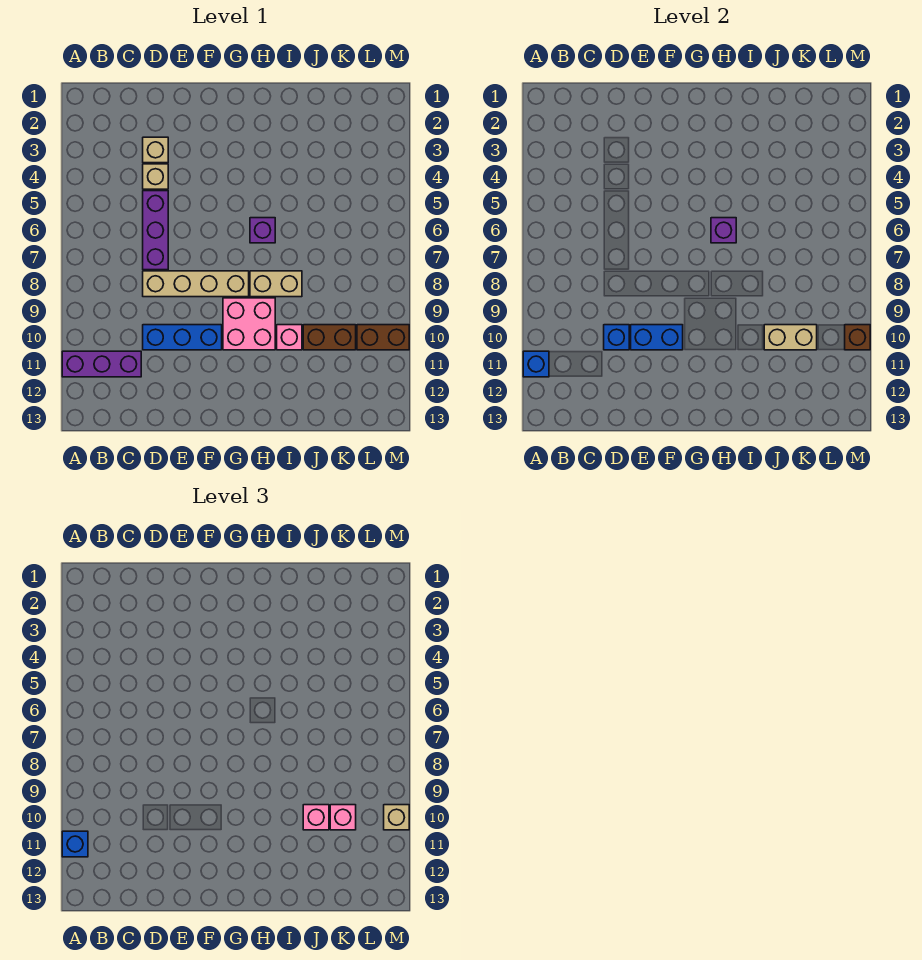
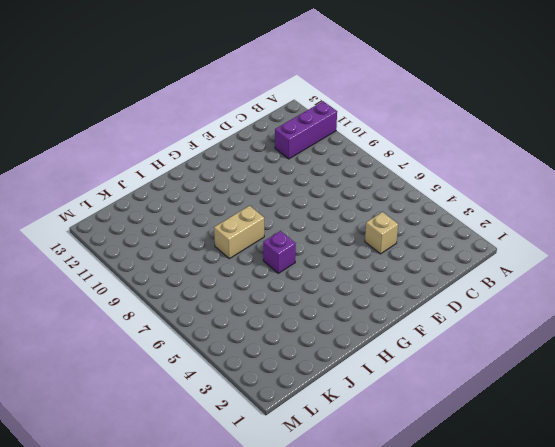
none -> tan 1x1 brick [143,137,168,163]
none -> purple 1x3 brick [143,191,168,270]
none -> tan 1x4 brick [143,271,249,297]

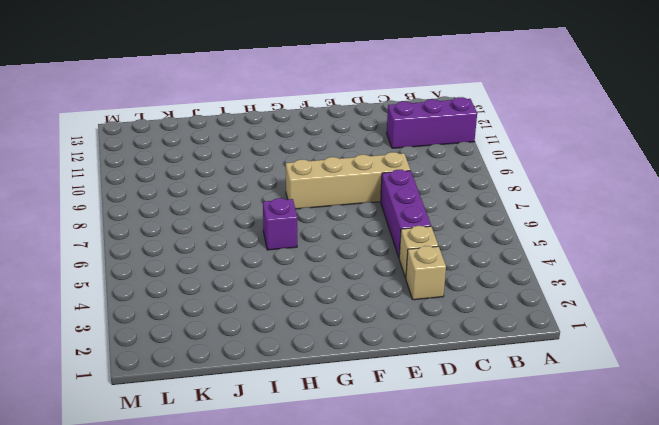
none -> blue 1x3 brick [143,325,222,350]
none -> pink 2x2 brick [223,298,275,350]
none -> tan 1x2 brick [250,271,302,297]

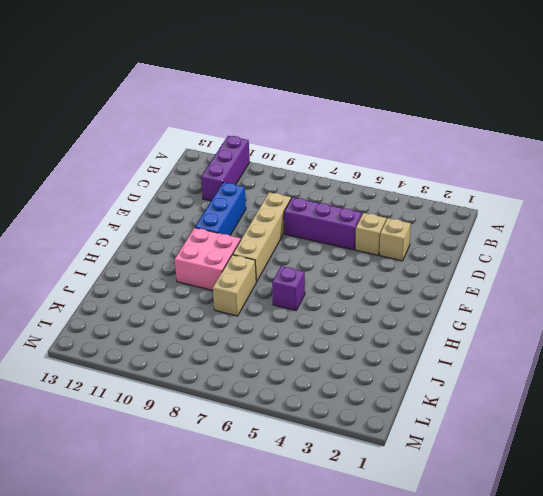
none -> pink 1x1 brick [277,325,302,350]
none -> brown 1x2 brick [303,325,356,350]
none -> brown 1x2 brick [357,325,409,350]

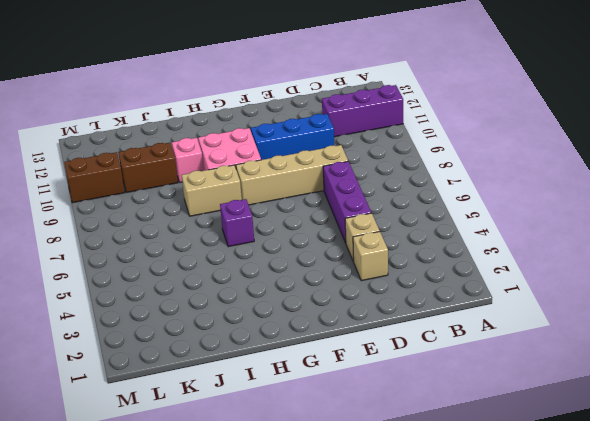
none -> blue 1x1 brick [523,351,549,377]
none -> blue 1x1 brick [604,325,629,350]
none -> blue 1x2 brick [631,325,683,350]

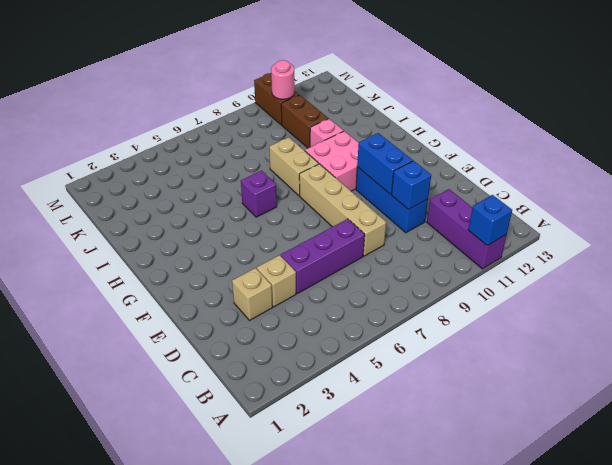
pink 1x1 round brick [271,60,295,99] -> none
none -> purple 1x1 brick [711,218,736,243]
none -> tan 1x2 brick [764,325,817,350]
none -> brown 1x1 brick [845,325,870,350]

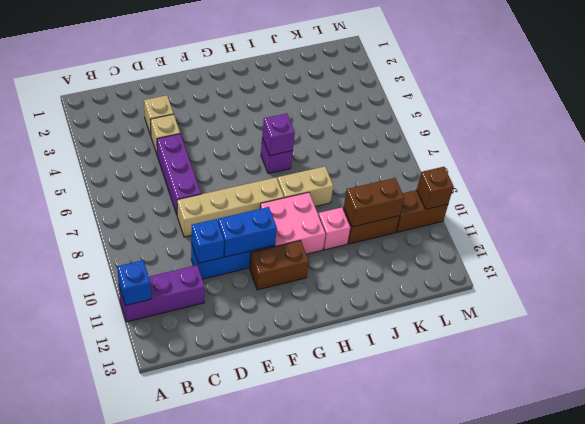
brown 1x2 brick [250,240,309,290] -> none
brown 1x2 brick [344,178,404,227] -> tan 1x2 brick [764,325,817,350]
none -> blue 1x1 brick [62,831,88,857]
none -> pink 1x1 brick [303,805,329,830]
none -> pink 1x1 brick [330,805,356,830]

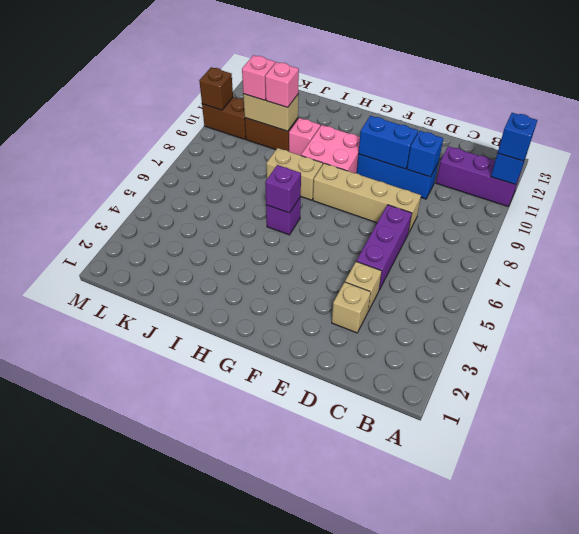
none -> tan 1x1 brick [384,805,409,830]

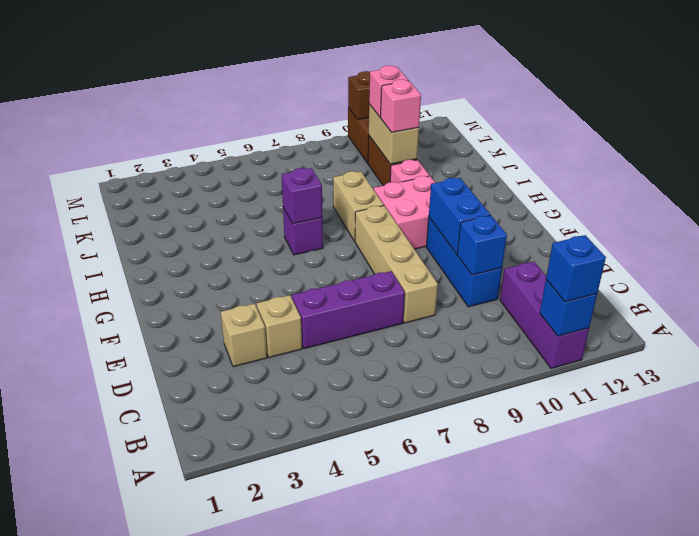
none -> tan 1x1 brick [384,805,409,830]

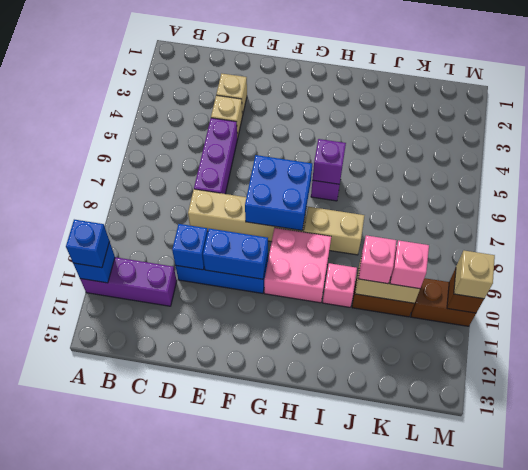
blue 2x2 brick [245,155,312,230] -> none

